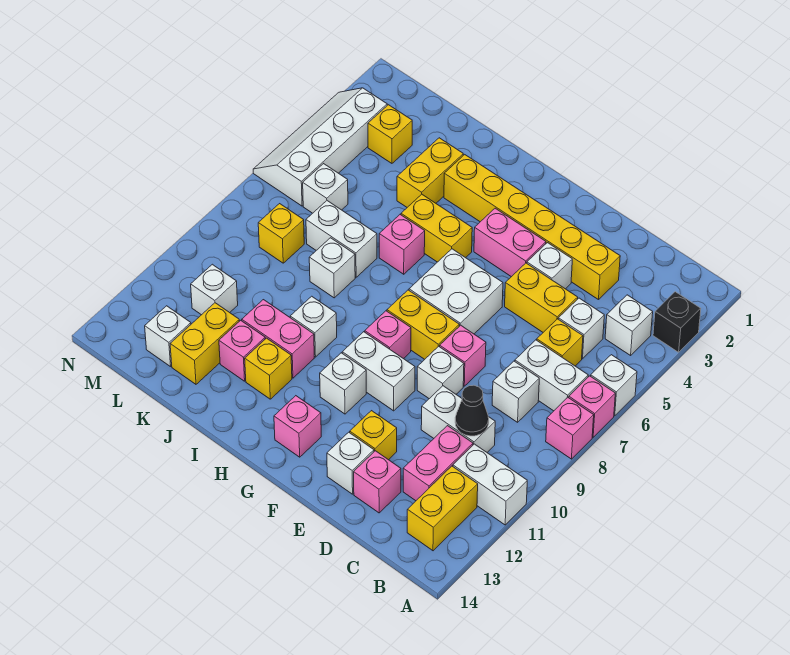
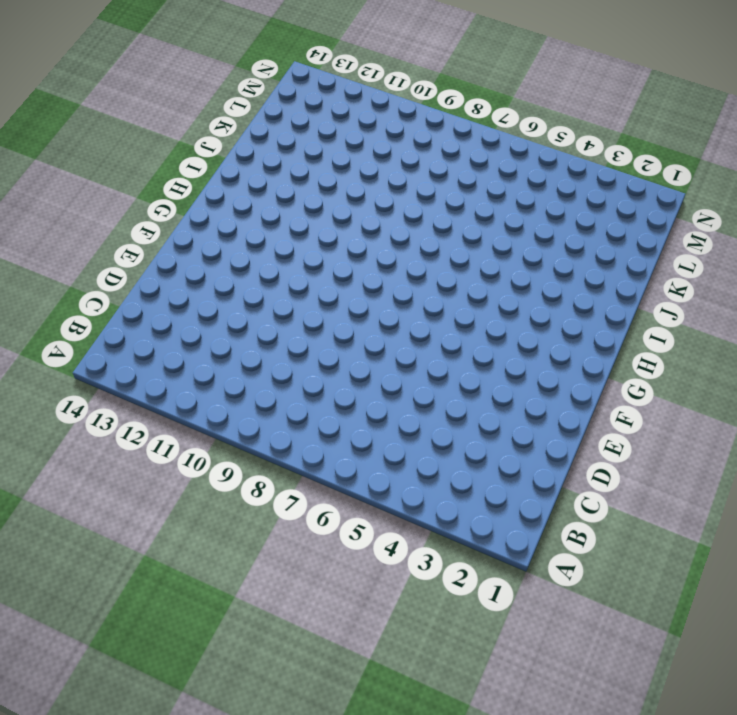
none -> black 1x1 brick [653,292,701,352]
none -> white 1x1 brick [591,355,637,416]
none -> pink 1x1 brick [569,376,615,437]
none -> pink 1x1 brick [546,398,594,459]

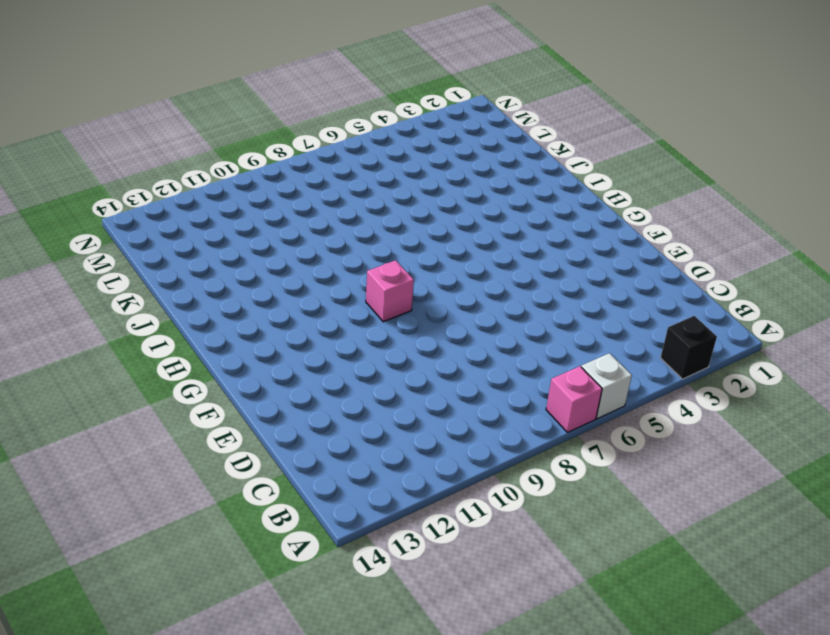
none -> pink 1x1 brick [546,398,594,459]
none -> white 1x2 brick [453,444,527,525]
none -> white 1x1 brick [605,295,653,355]
none -> white 1x2 brick [515,340,588,411]

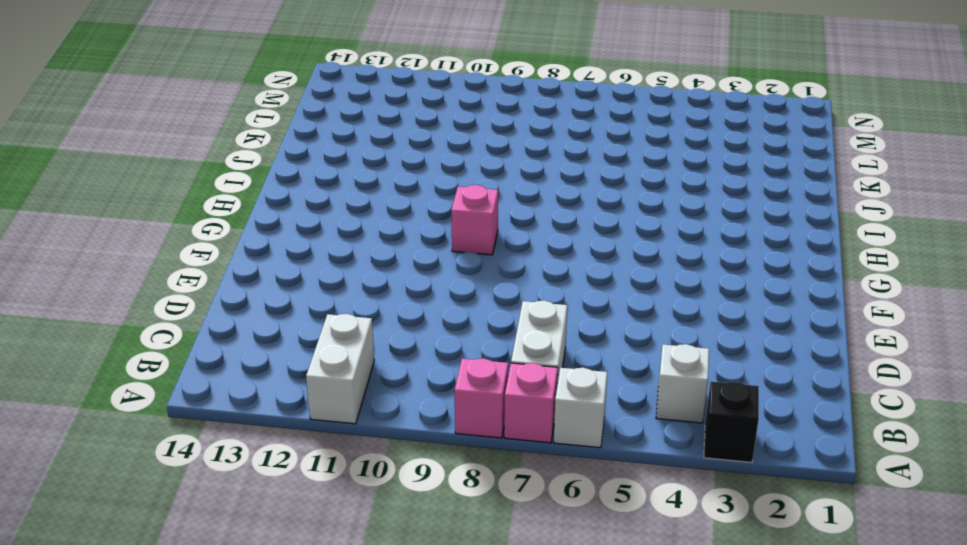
none -> yellow 1x2 brick [407,466,478,551]
none -> white 1x1 brick [558,298,604,359]
none -> yellow 1x1 brick [537,319,583,366]
none -> white 1x1 brick [492,361,539,422]

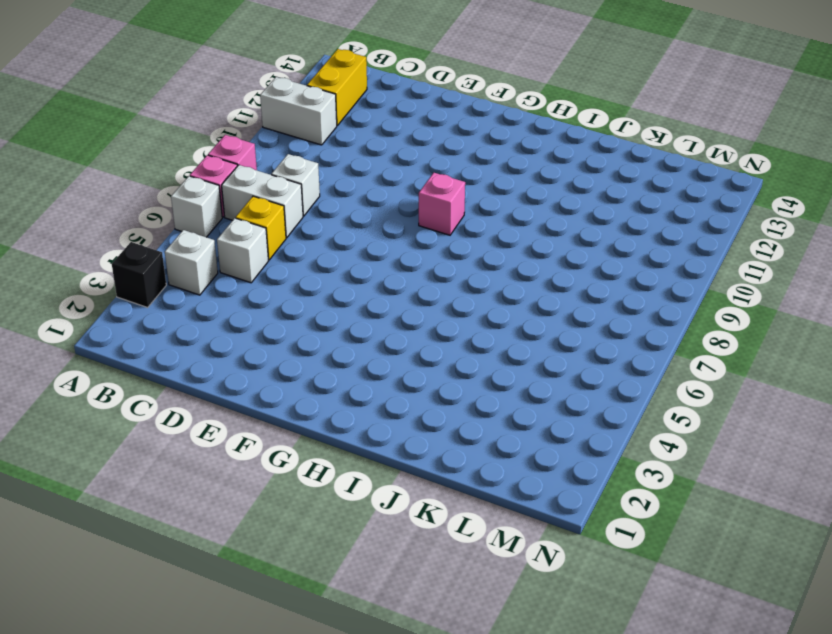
none -> white 1x2 brick [421,386,495,452]
none -> pink 1x2 brick [403,426,473,501]
none -> yellow 1x6 brick [444,155,620,300]
none -> yellow 1x2 brick [505,263,578,332]

